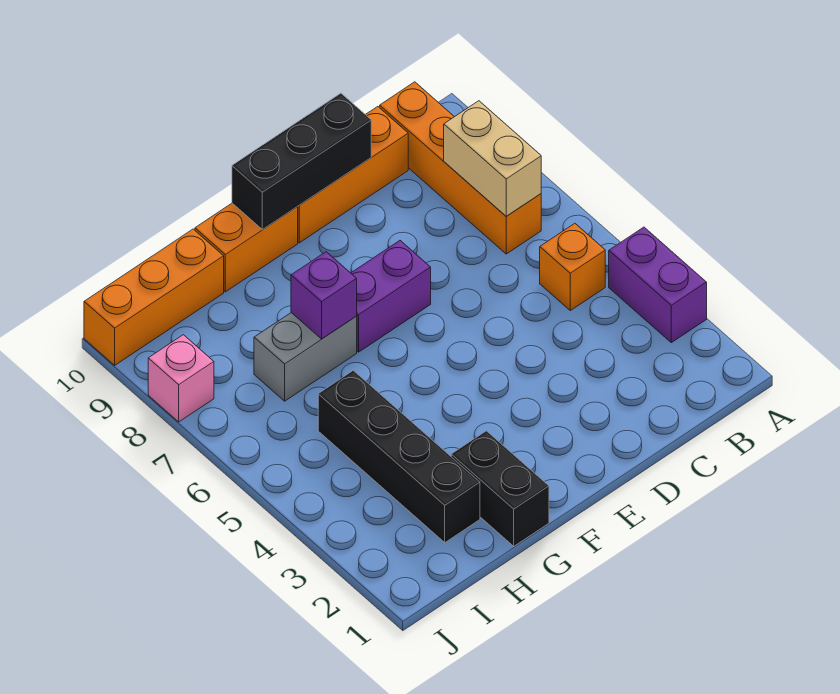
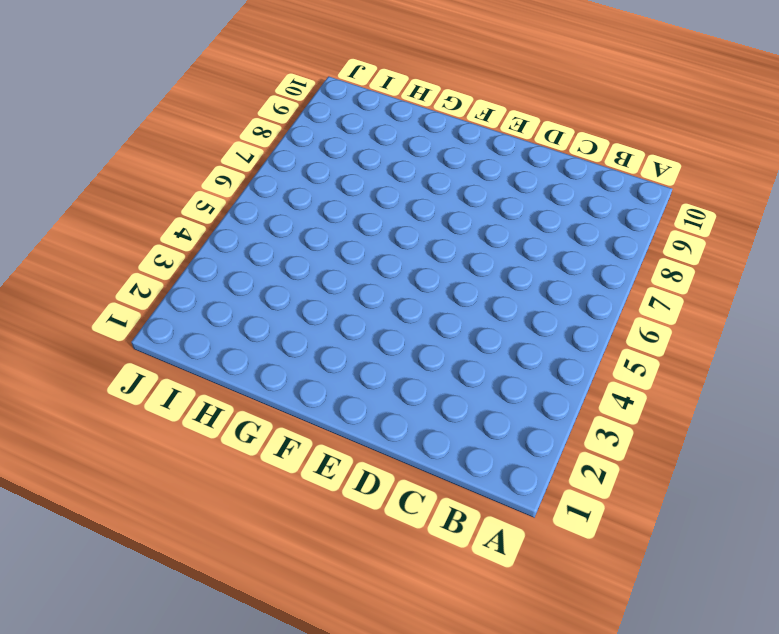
none -> purple 1x2 brick [609,227,707,343]
none -> orange 1x1 brick [540,224,605,310]
none -> orange 1x4 brick [380,82,541,254]

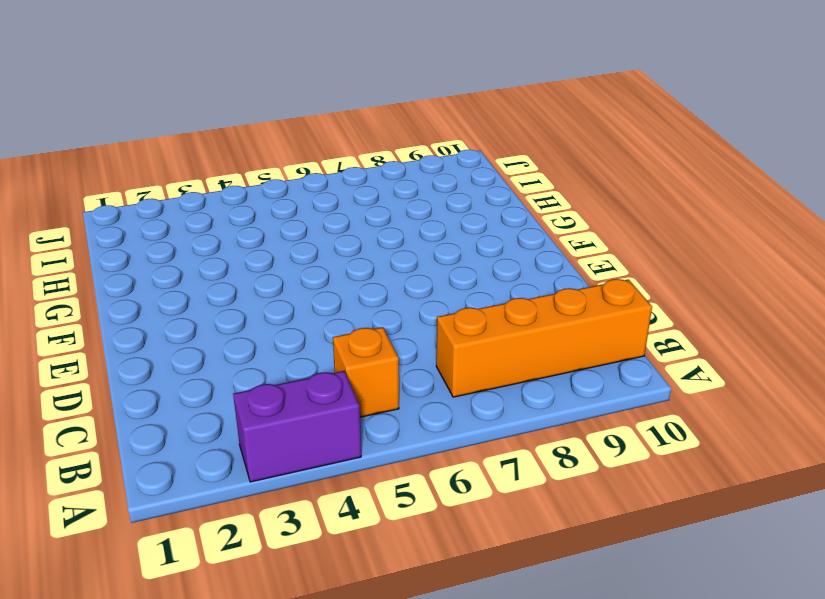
none -> orange 1x3 brick [298,107,408,243]
none -> purple 1x2 brick [351,241,431,352]
none -> orange 1x2 brick [195,203,298,292]

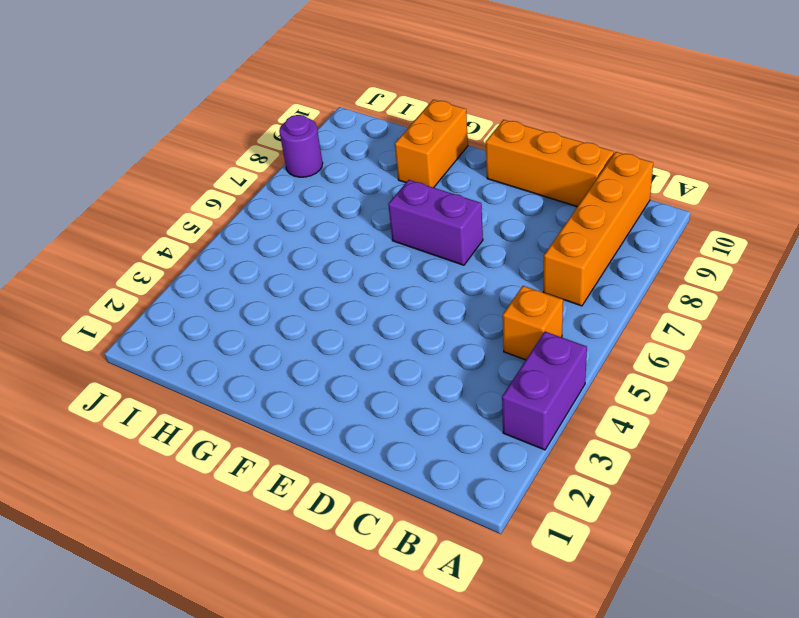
orange 1x2 brick [395,100,468,188] -> orange 1x2 brick turned to [195,203,298,292]
purple 1x1 round brick [279,115,323,177] -> pink 1x1 brick [148,335,214,422]
none -> black 1x2 brick [451,431,549,546]
none -> grey 1x2 brick [254,313,357,401]
none -> black 1x4 brick [318,370,480,543]

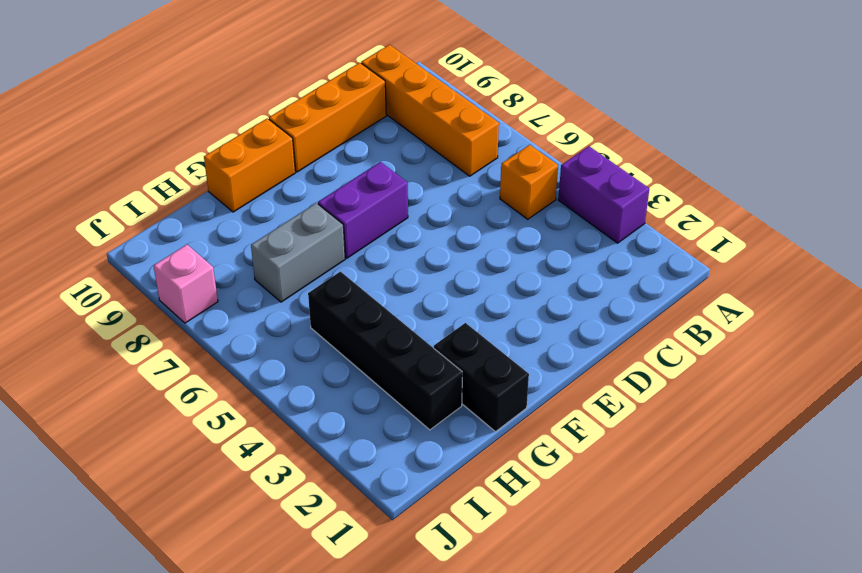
none -> orange 1x3 brick [84,229,224,365]
none -> tan 1x2 brick [444,101,541,216]
none -> black 1x3 brick [232,93,371,229]

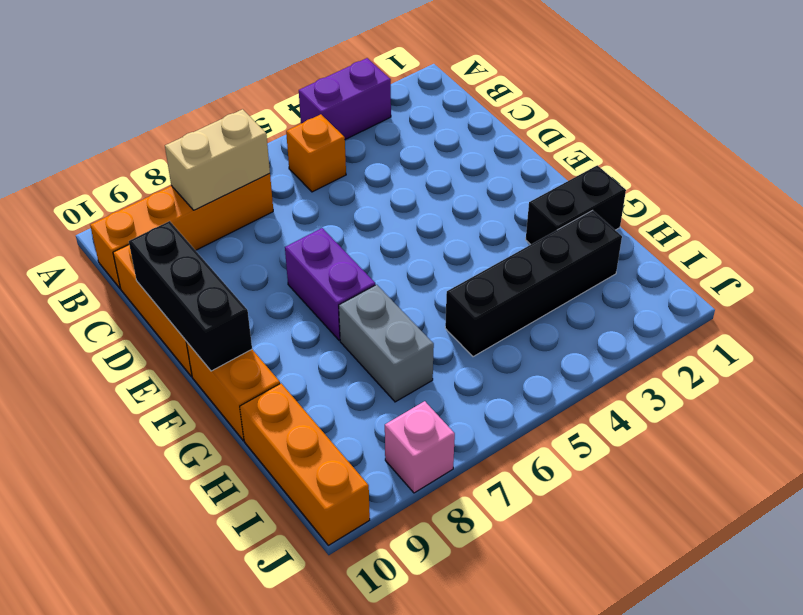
none -> purple 1x1 brick [291,252,357,339]

